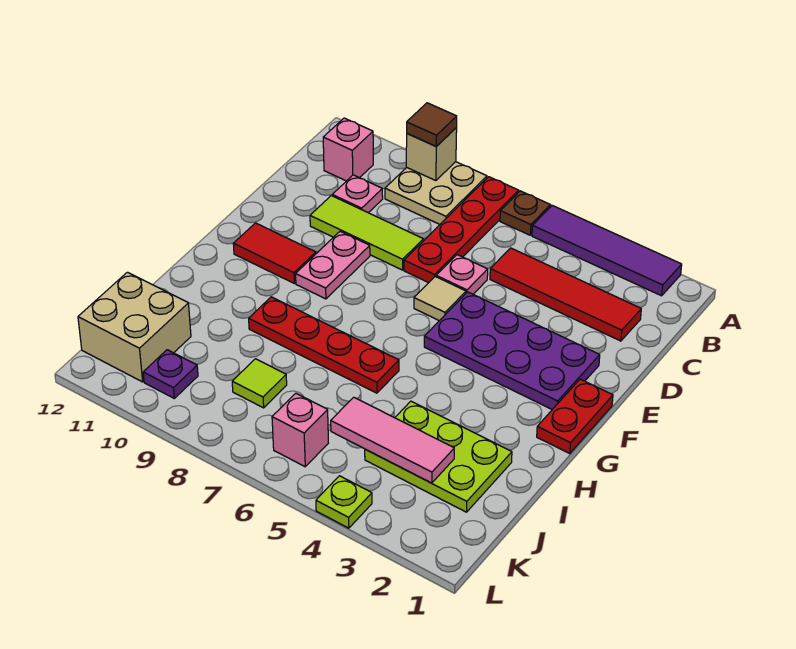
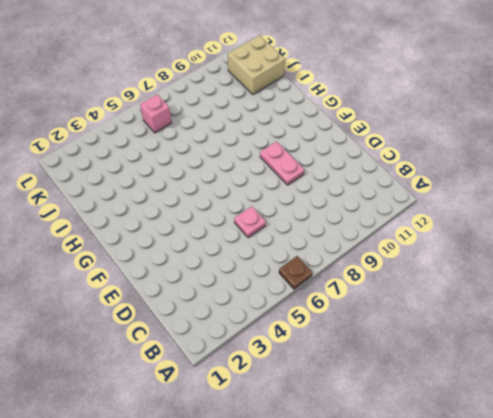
none -> purple 1x4 tile [532,205,682,296]
none -> red 1x4 plate [404,177,519,283]
none -> tan 2x2 plate [385,162,487,224]

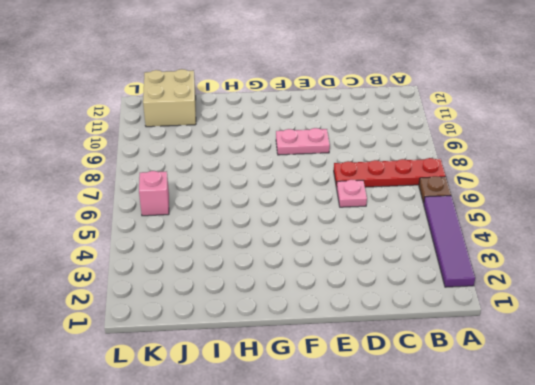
none -> tan 2x2 plate [385,162,487,224]
none -> pink 1x1 brick [323,118,373,181]
none -> red 1x4 tile [490,248,641,341]

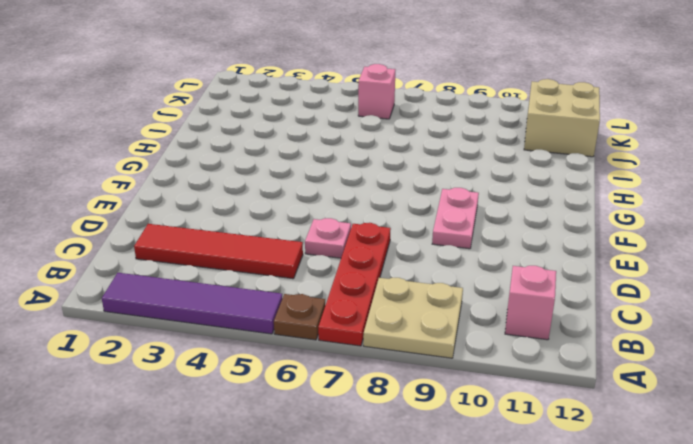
none -> pink 1x1 plate [332,175,383,213]
none -> lime 1x3 tile [310,196,423,270]
none -> purple 2x4 plate [424,292,600,409]

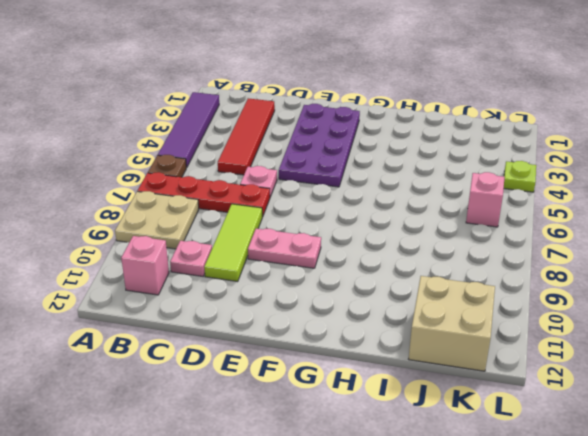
none -> tan 1x1 tile [414,277,466,321]
none -> red 1x2 plate [537,379,613,454]
none -> red 1x2 tile [233,223,316,283]

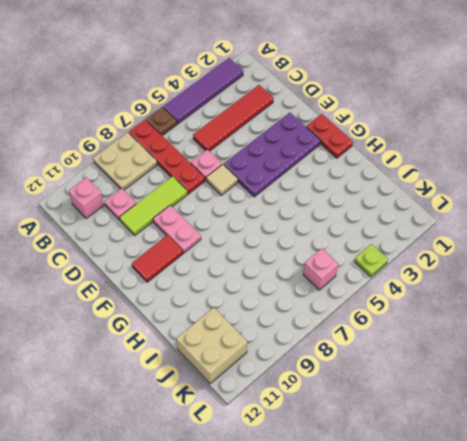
none -> red 1x4 plate [249,297,399,393]
none -> lime 2x3 plate [365,401,512,512]
none -> lime 1x1 tile [232,359,287,408]

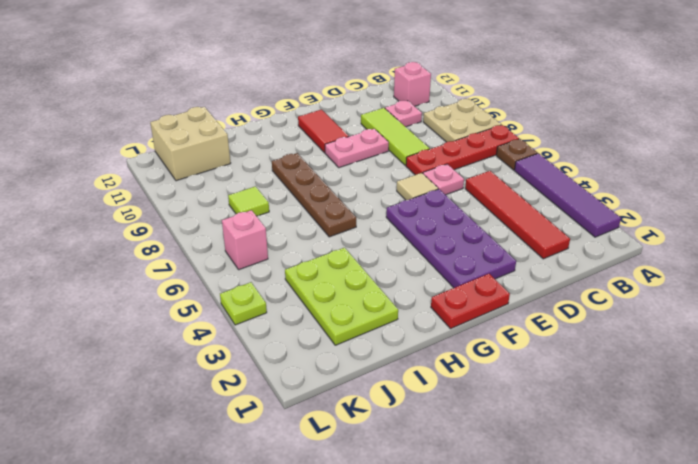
brown 1x4 plate [272,153,356,237] -> red 1x4 plate [249,297,399,393]
none -> purple 1x1 plate [143,350,198,398]
none -> tan 1x1 brick [406,128,457,181]
none -> pink 1x3 tile [331,397,454,483]

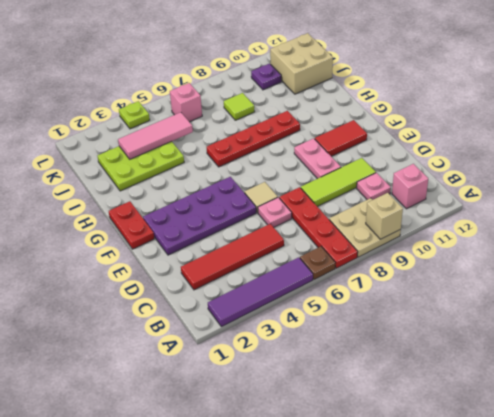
none -> brown 1x1 tile [407,103,457,146]

